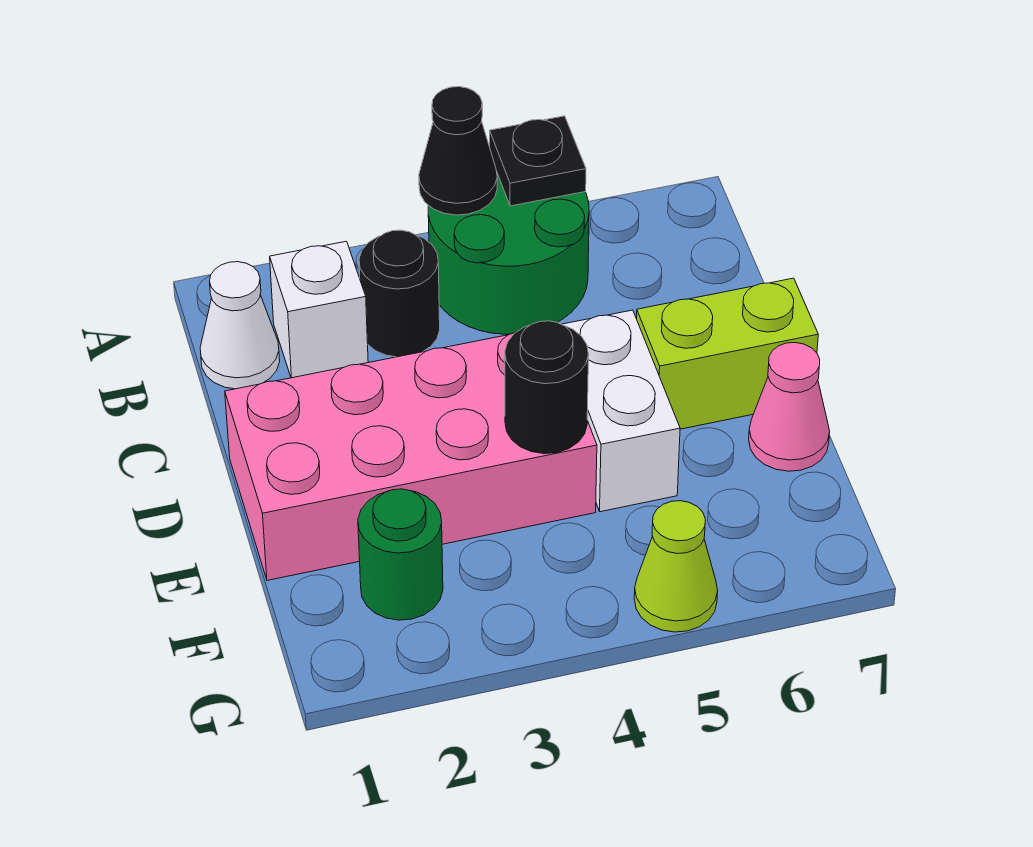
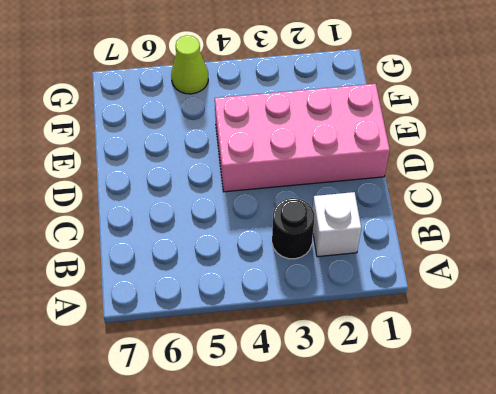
none -> green 2x2 round brick [428,171,589,334]
none -> white 1x1 cone [200,262,280,389]
none -> white 1x2 brick [562,310,680,512]

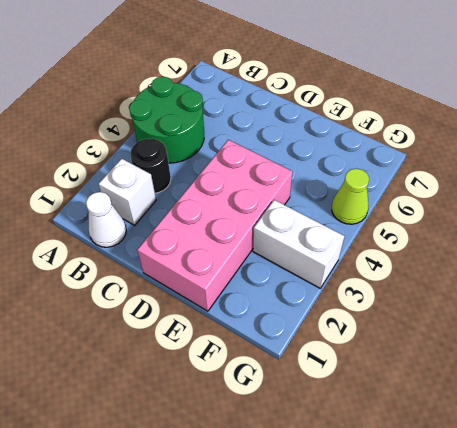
white 1x2 brick [253,200,344,288] -> white 1x2 brick moved to [562,310,680,512]
none -> lime 1x2 brick [637,278,818,429]
none -> pink 1x1 cone [749,343,830,471]
none -> green 1x1 round brick [358,489,443,620]

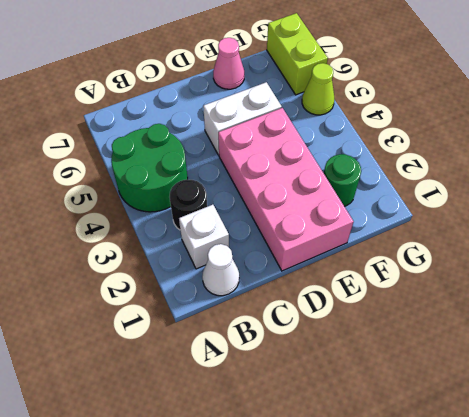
lime 1x2 brick [267,13,328,95] -> lime 1x2 brick moved to [637,278,818,429]
none -> black 1x1 cone [419,87,497,215]
none -> black 1x1 plate [490,116,586,206]
none -> black 1x1 round brick [505,321,588,454]

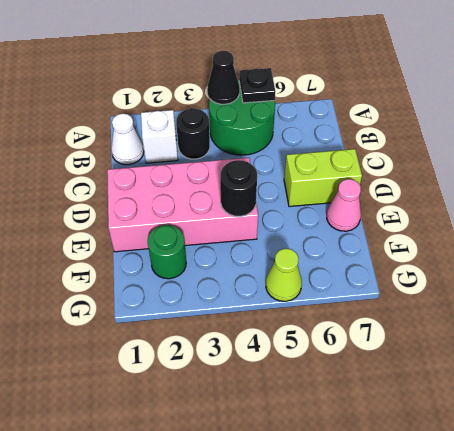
none -> white 1x2 brick [562,310,680,512]

